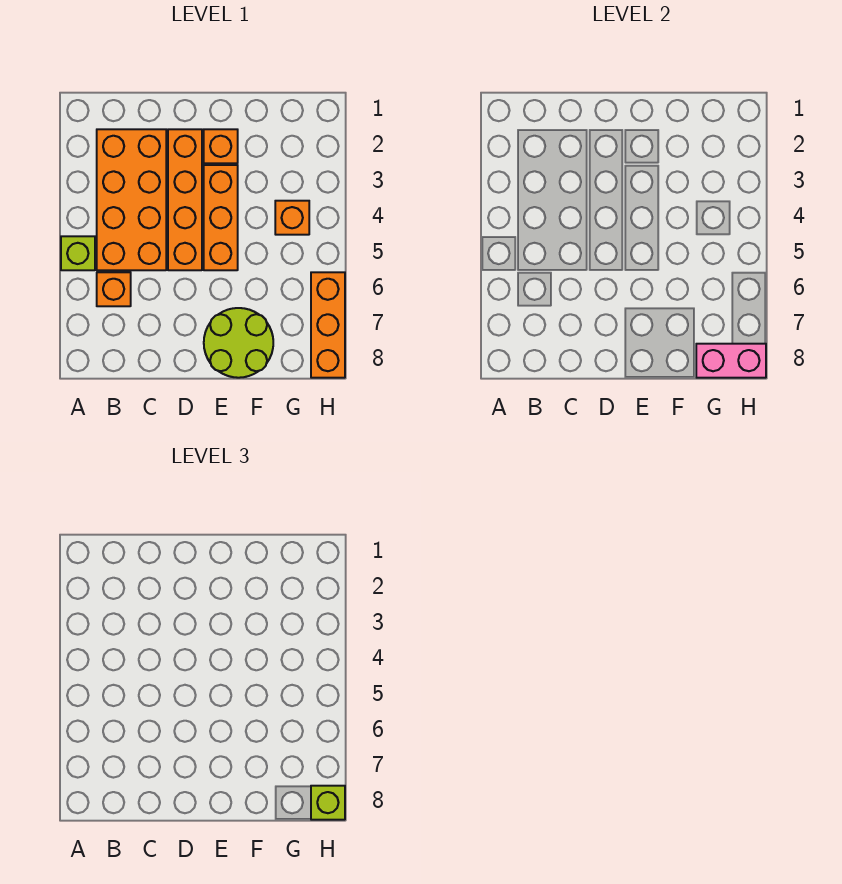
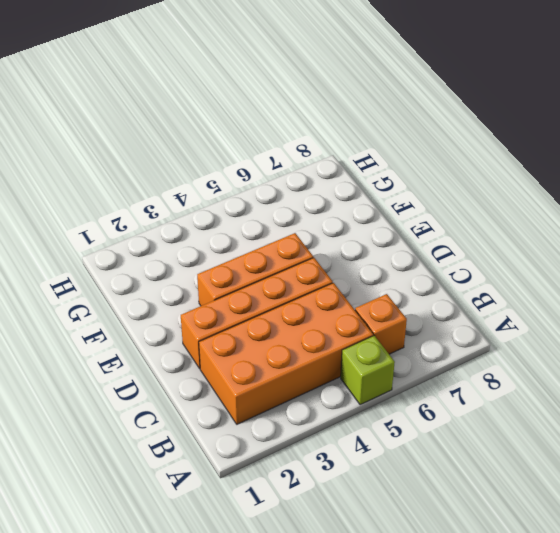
none -> orange 1x1 brick [204,129,238,163]
none -> lime 2x2 round brick [204,308,273,378]

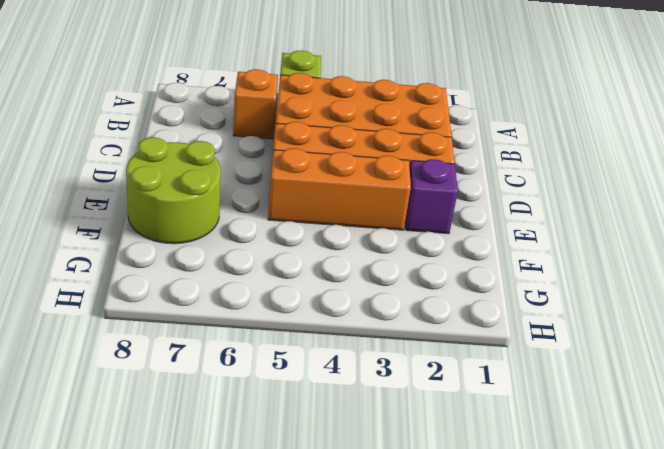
purple 1x1 brick [405,159,458,234] -> orange 1x1 brick [204,129,238,163]
none -> orange 1x1 brick [275,201,309,235]
none -> orange 1x3 brick [311,272,345,378]

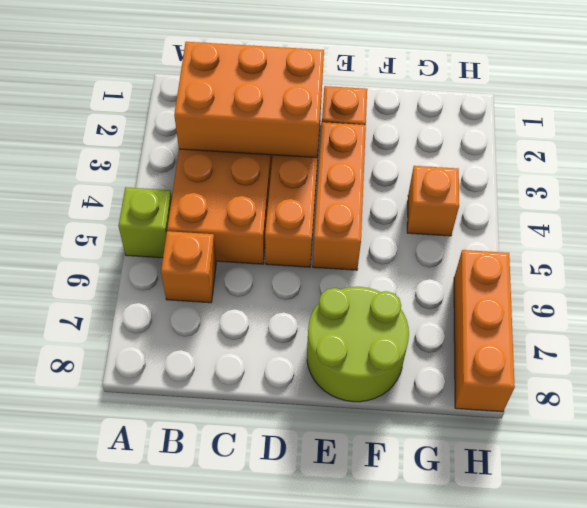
orange 2x3 brick [174,42,324,158] -> none
none -> pink 1x2 brick [696,344,766,378]
none -> lime 1x1 brick [311,786,345,820]

